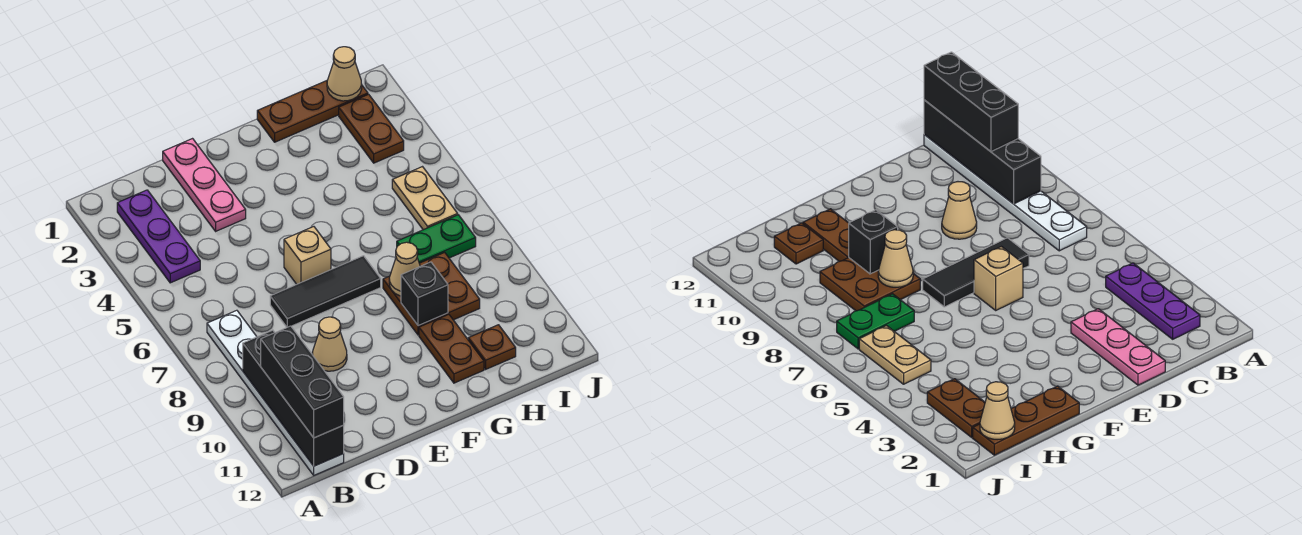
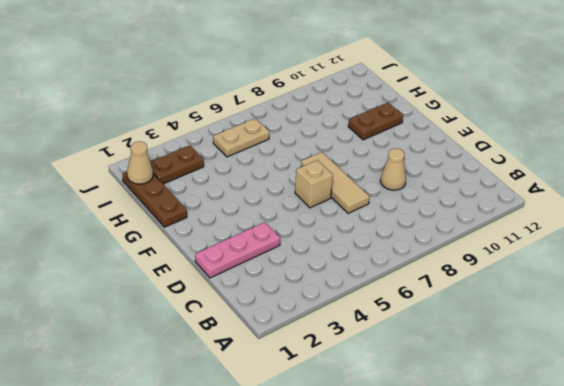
tan 1x3 tile [301,152,370,213] -> black 1x3 tile [270,256,381,327]
none -> purple 1x3 plate [117,190,200,283]
none -> white 1x6 plate [207,310,344,475]
none -> brown 2x2 plate [383,252,480,335]

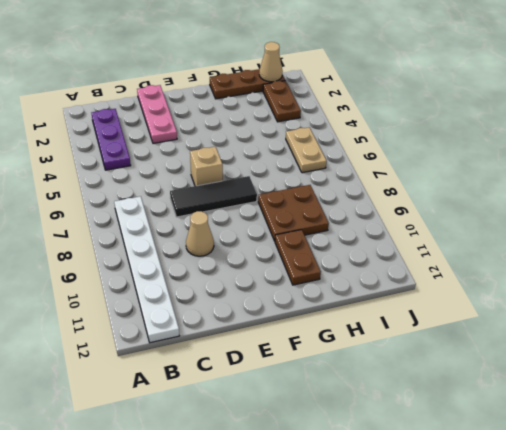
none -> green 1x2 plate [397,215,476,263]
none -> brown 1x1 plate [468,325,516,369]
none -> black 1x4 brick [243,330,344,466]

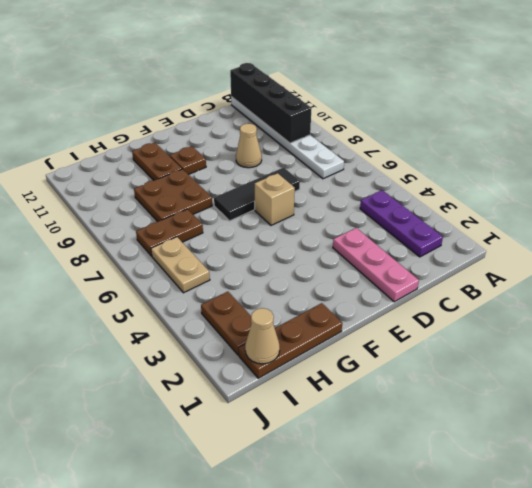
brown 1x1 plate [170,146,206,175] -> brown 1x1 plate moved to [468,325,516,369]
brown 1x2 plate [136,209,203,256] -> green 1x2 plate [397,215,476,263]
none -> tan 1x1 cone [389,242,420,296]
none -> black 1x1 brick [401,262,448,326]
none -> black 1x3 brick [261,326,344,438]

